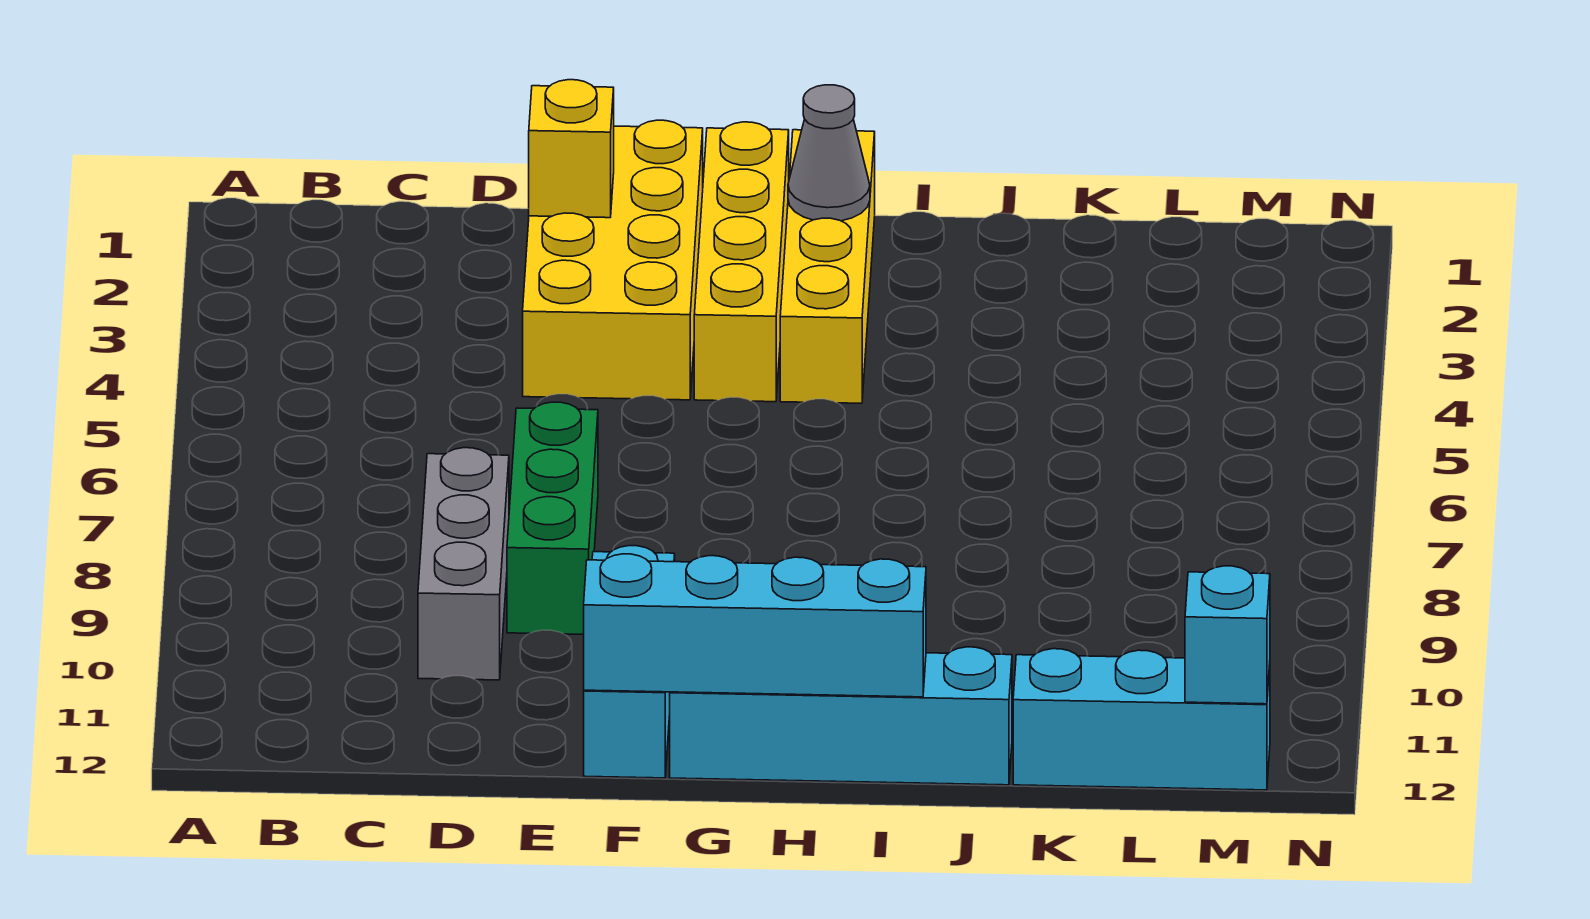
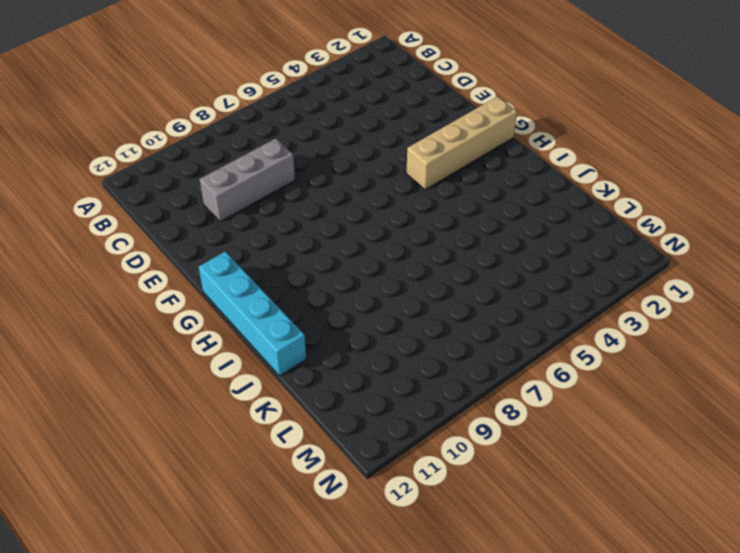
tan 1x4 brick [406,96,517,190] -> yellow 1x4 brick [694,122,789,402]
none -> yellow 2x4 brick [523,120,703,400]
none -> green 1x3 brick [507,402,598,634]
none -> cyan 1x3 brick [584,546,675,778]

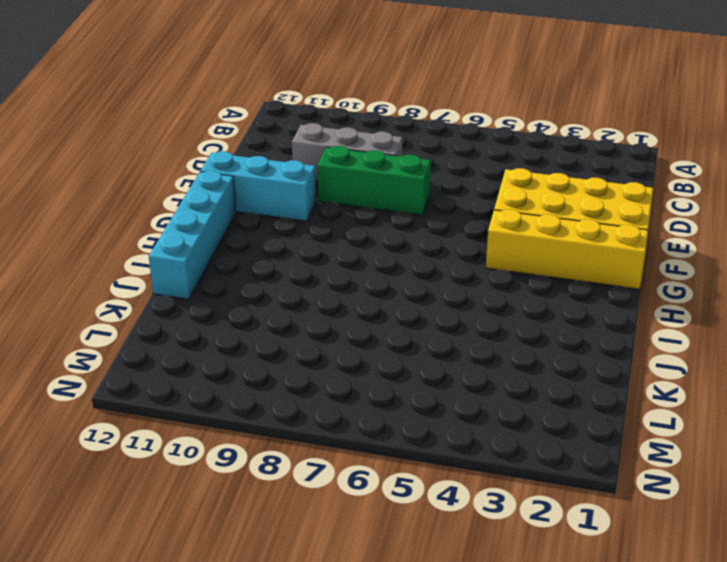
none -> yellow 1x4 brick [780,130,875,403]
none -> cyan 1x3 brick [1013,649,1270,790]
none -> yellow 1x1 brick [529,80,614,218]

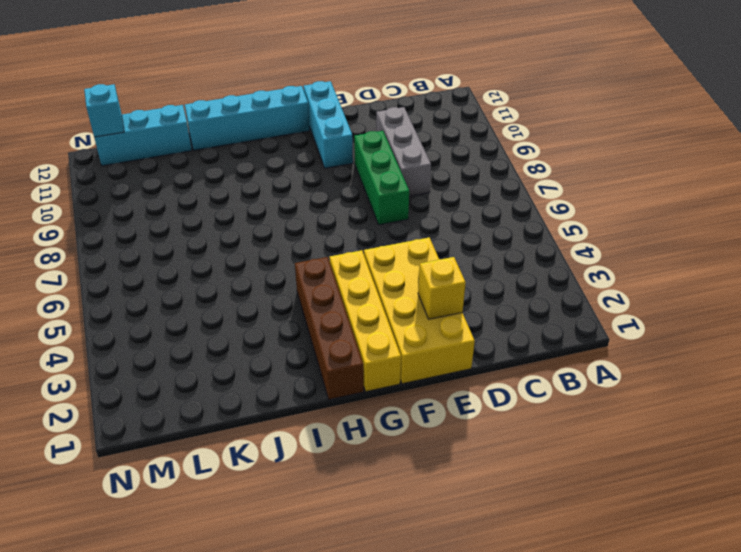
brown 1x4 brick [295,257,364,400] -> yellow 1x4 brick [780,130,875,403]
none -> cyan 1x4 brick [584,554,926,697]
none -> grey 1x1 cone [788,85,870,221]

